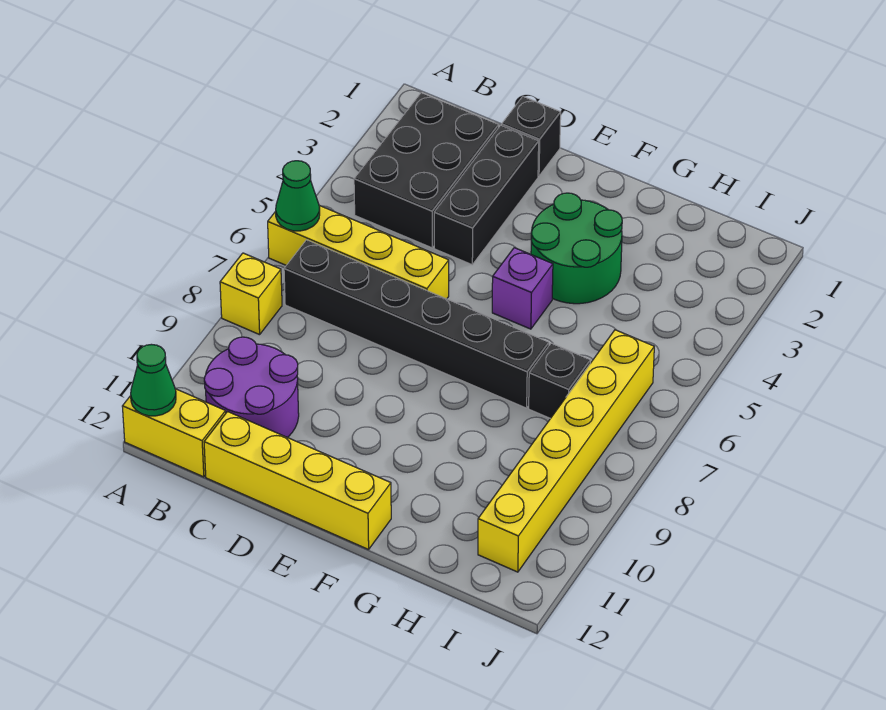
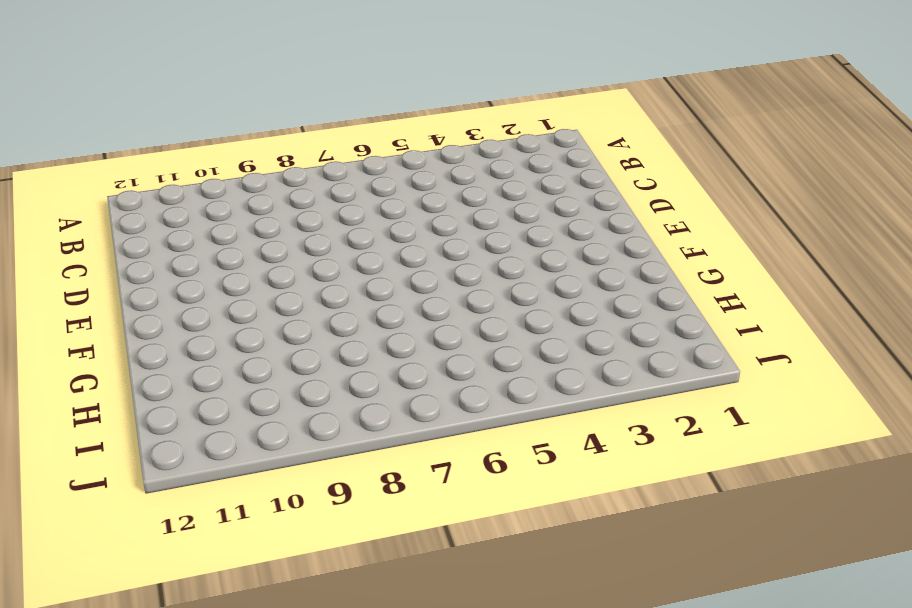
none -> yellow 1x4 brick [268,205,449,299]
none -> yellow 1x1 brick [220,253,282,335]
none -> yellow 1x2 brick [122,389,226,477]

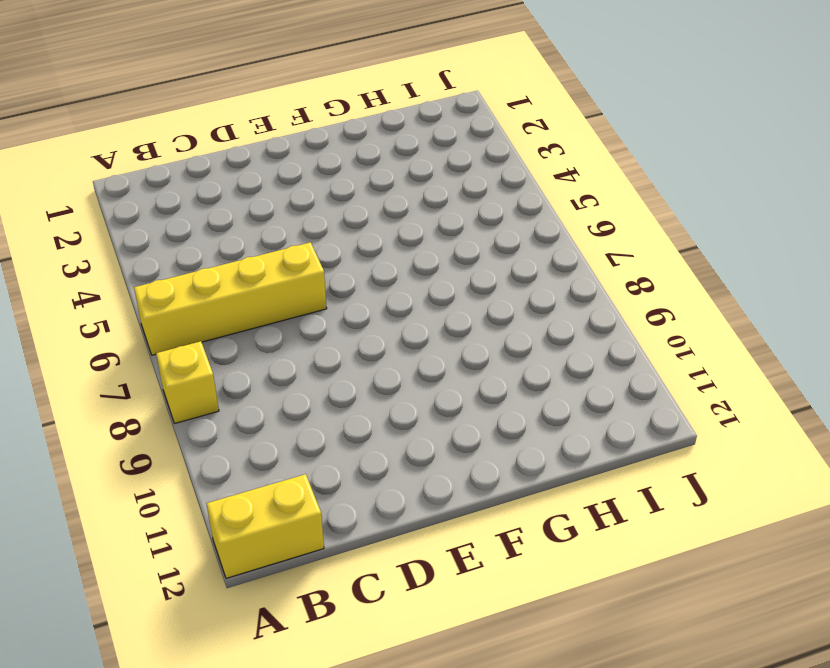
none -> black 2x3 brick [354,93,499,248]
none -> black 1x6 brick [284,240,549,408]
none -> purple 2x2 round brick [204,337,299,438]

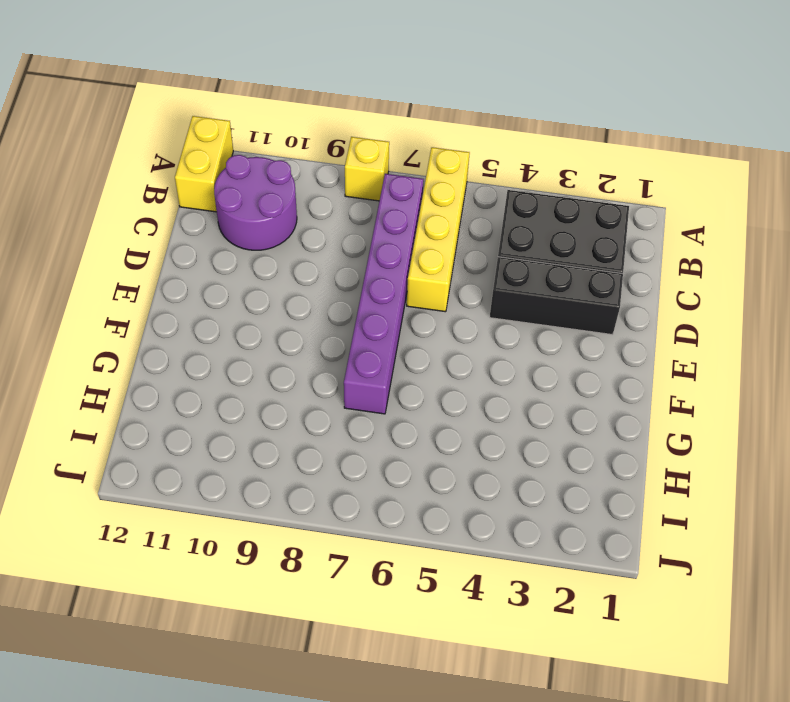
purple 1x6 brick [344,174,424,414] -> black 1x6 brick [284,240,549,408]
none -> yellow 1x4 brick [204,412,391,549]
none -> black 1x1 brick [502,97,561,176]
none -> green 2x2 round brick [531,193,622,304]

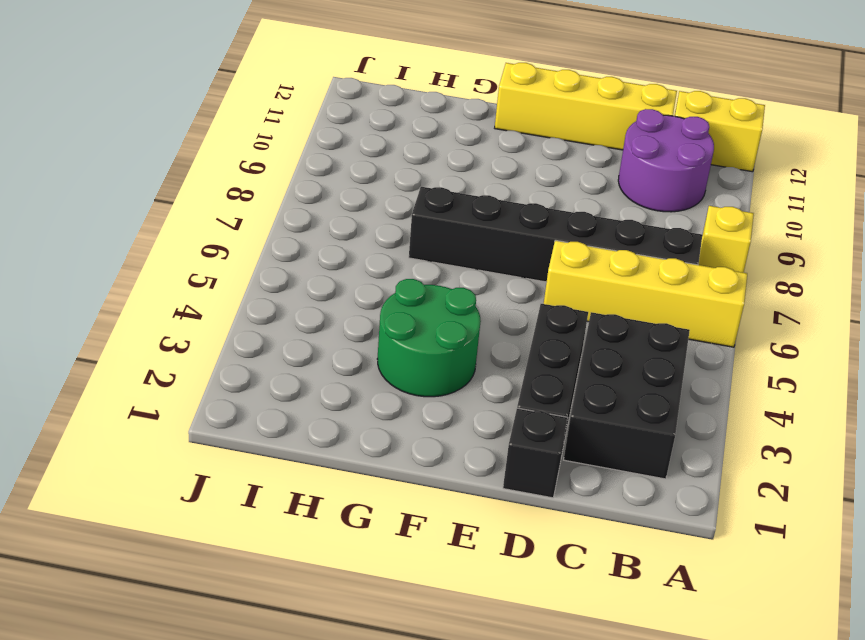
none -> purple 1x1 brick [492,248,553,329]
none -> black 1x1 brick [529,343,590,418]
none -> yellow 1x6 brick [478,330,654,572]

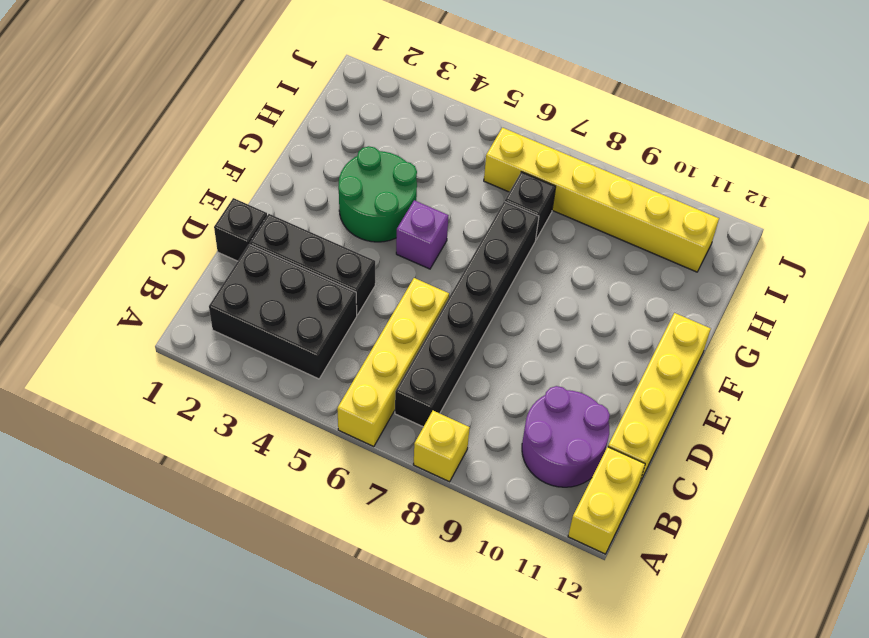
none -> green 1x1 cone [276,161,320,231]
none -> green 1x1 cone [131,344,176,416]

